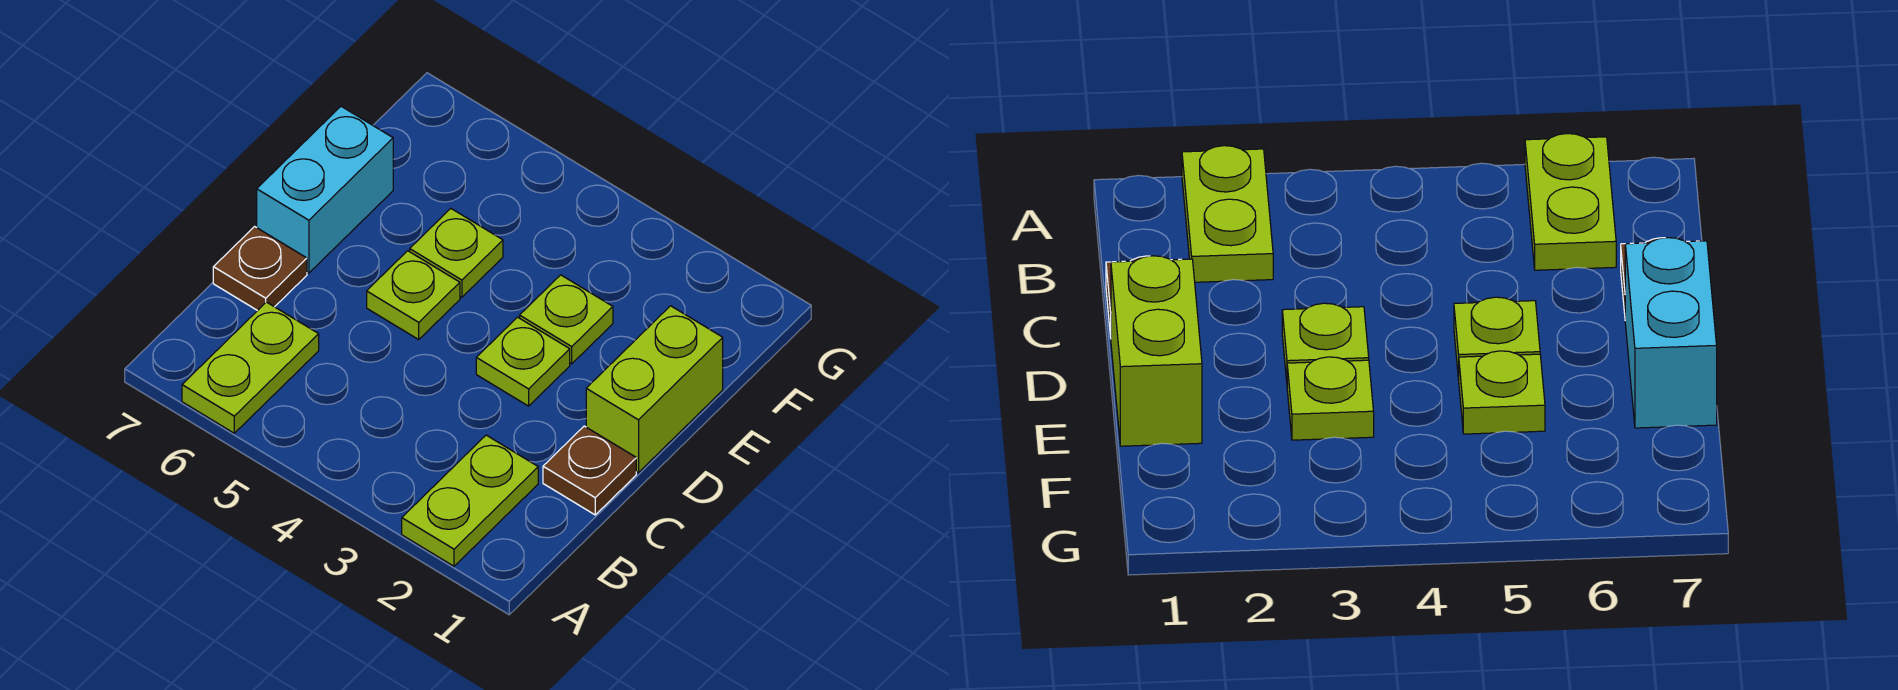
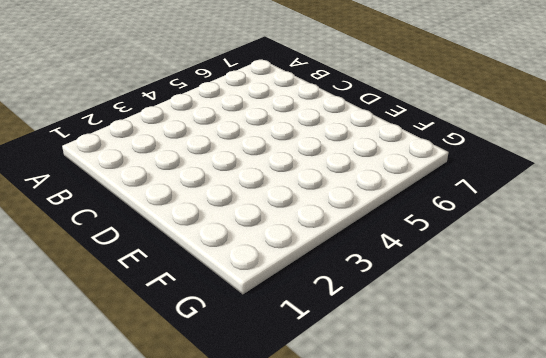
none -> lime 1x2 plate [402,435,538,566]
none -> lime 1x2 plate [182,302,319,433]

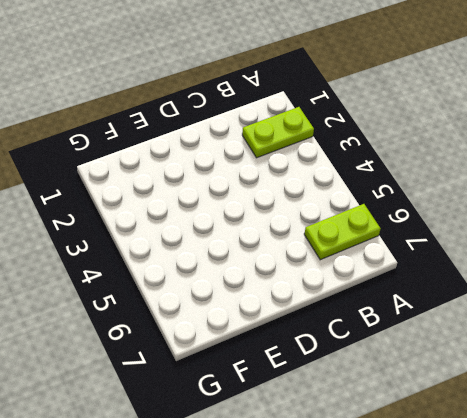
none -> brown 1x1 plate [543,426,636,515]
none -> brown 1x1 plate [213,227,307,311]

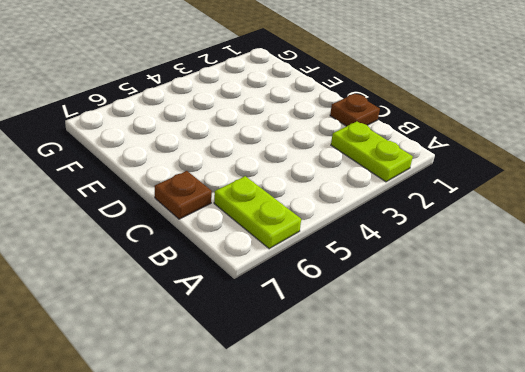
none -> lime 1x2 brick [586,306,723,473]
none -> lime 1x1 plate [476,317,570,406]

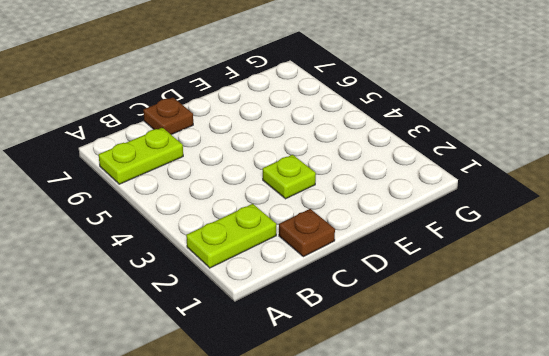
none -> lime 1x2 brick [586,306,723,473]
none -> lime 1x1 plate [367,251,460,339]

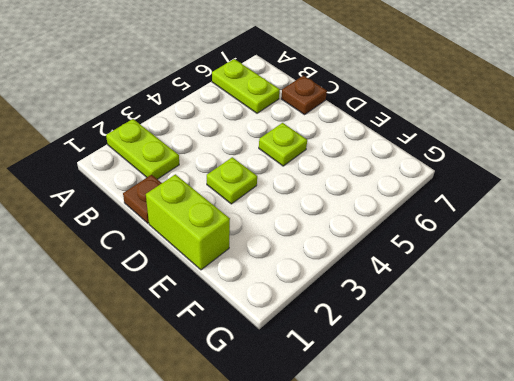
none -> cyan 1x2 brick [257,106,393,273]
none -> lime 1x1 plate [520,275,613,364]

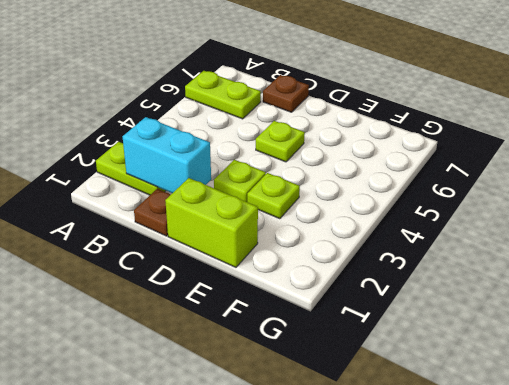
cyan 1x2 brick [122,117,211,193] -> cyan 1x2 brick moved to [257,106,393,273]
none -> lime 1x1 plate [410,209,503,297]

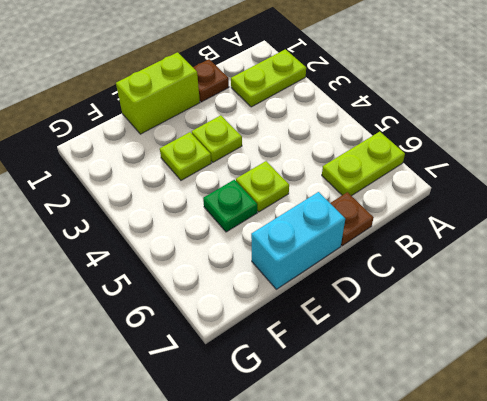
green 1x1 plate [203,180,257,232] -> lime 1x1 plate [410,209,503,297]

